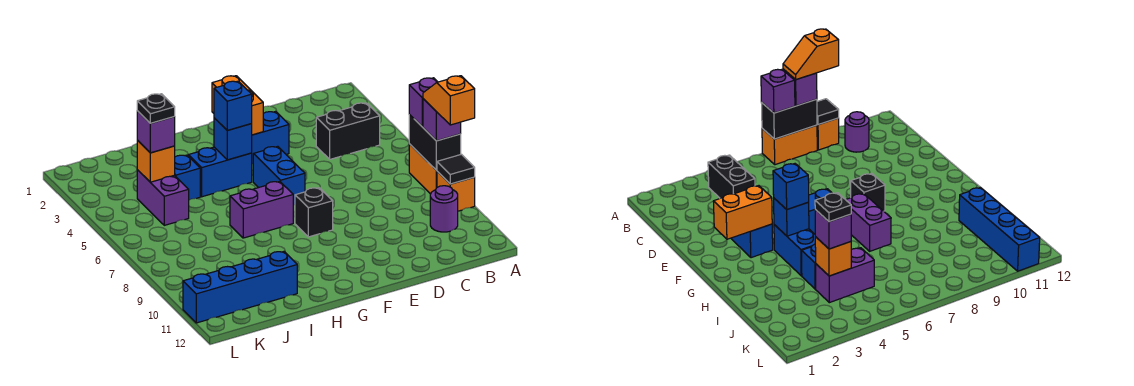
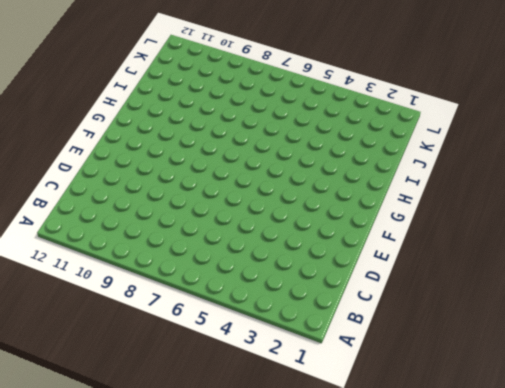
none -> orange 1x2 brick [409,144,437,194]
none -> orange 1x1 brick [437,172,475,211]
none -> black 1x2 brick [316,103,380,159]

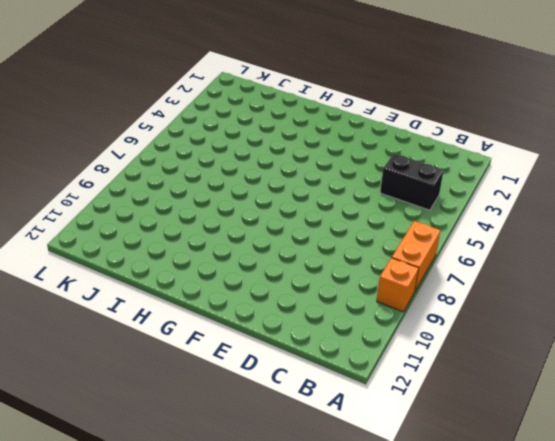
none -> purple 1x1 round brick [430,186,458,232]
none -> blue 1x2 brick [252,111,289,164]
none -> blue 1x2 brick [253,146,305,205]

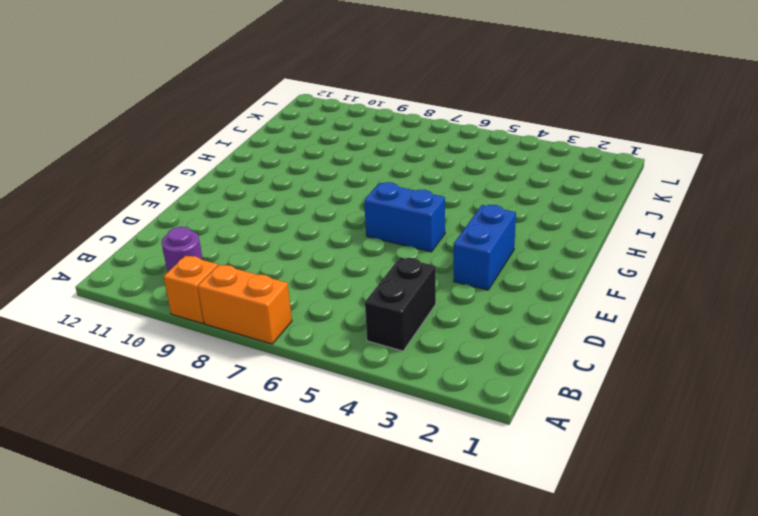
none -> black 1x1 brick [295,188,333,237]
none -> blue 1x2 brick [188,147,252,197]
none -> purple 1x2 brick [230,182,293,238]

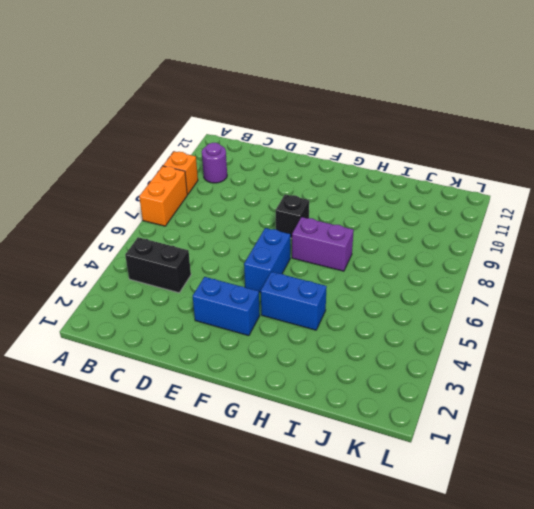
none -> blue 1x1 brick [175,155,200,200]
none -> blue 1x4 brick [183,252,297,323]
none -> purple 1x2 brick [137,170,189,225]

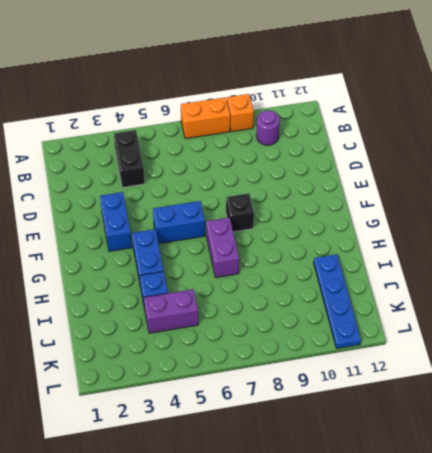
blue 1x4 plate [314,254,361,349] -> blue 1x4 brick [183,252,297,323]
none -> black 1x2 brick [409,114,461,170]
none -> black 1x1 tile [437,154,475,184]
none -> orange 1x2 brick [212,76,263,135]

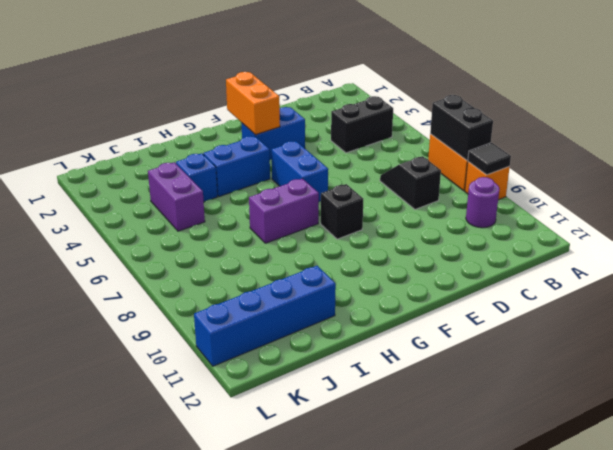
black 1x2 slope [380,156,441,209] -> none
none -> blue 1x1 brick [214,118,252,160]
none -> orange 1x1 brick [137,140,175,182]
none -> purple 1x1 brick [409,78,437,127]

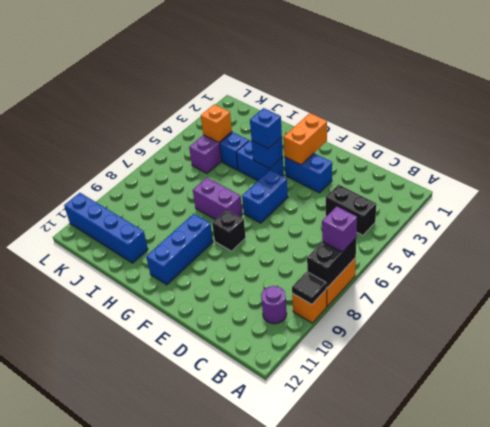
blue 1x3 brick [146,214,213,285] -> none
none -> purple 1x1 brick [423,99,461,141]
none -> purple 1x1 brick [137,111,175,153]
none -> orange 1x2 slope [423,76,475,125]

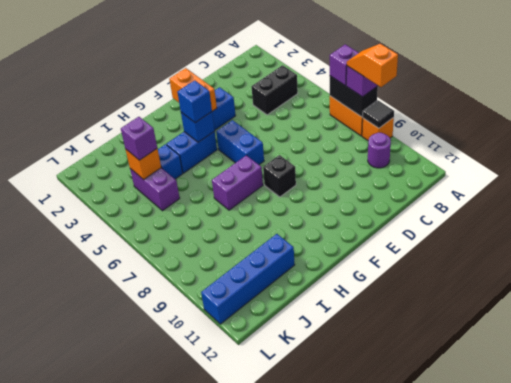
none -> black 1x1 plate [137,94,175,123]

